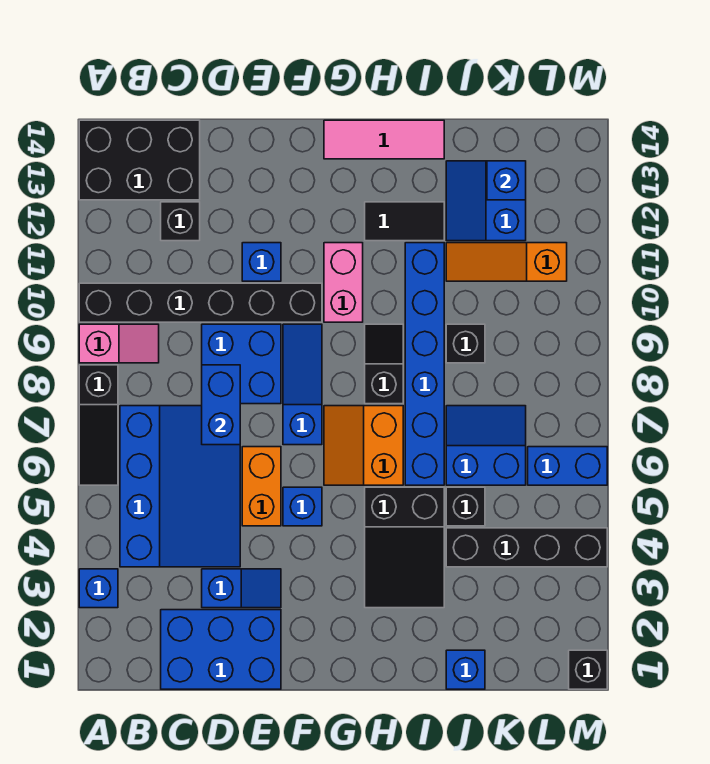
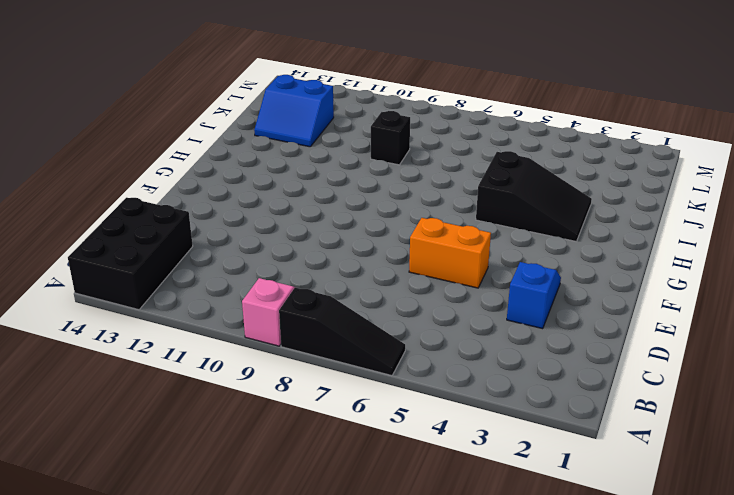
none -> blue 1x1 brick [79,569,118,608]
none -> black 1x6 brick [79,283,322,322]
none -> blue 3x4 slope [120,406,240,567]
none -> blue 2x3 brick [161,610,281,689]

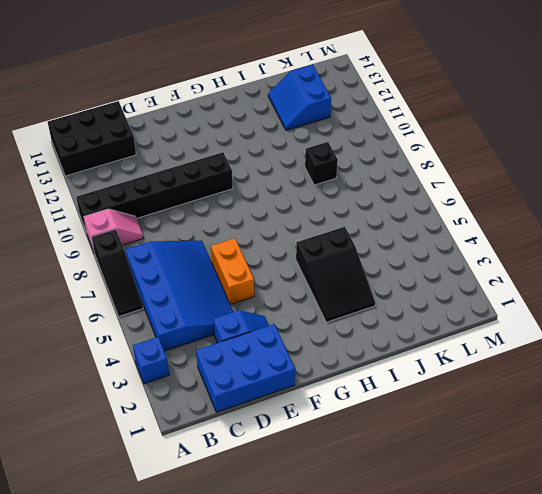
none -> black 1x1 brick [161,202,200,241]
none -> blue 2x2 brick [202,324,281,404]
none -> blue 1x1 brick [242,243,281,281]
none -> blue 1x1 brick [283,487,322,526]

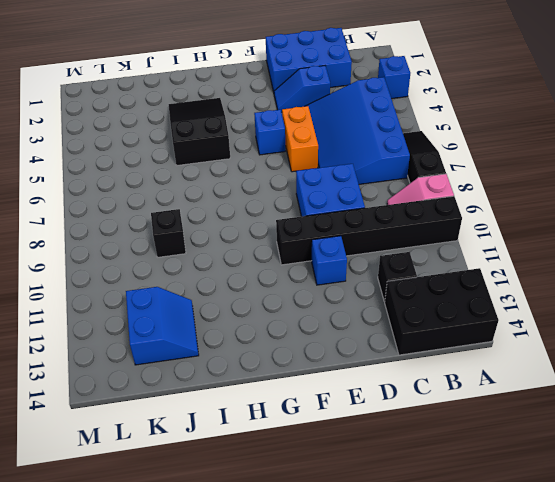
none -> blue 1x3 slope [283,324,322,445]
none -> orange 2x2 slope [324,406,403,485]
none -> pink 1x2 brick [324,243,363,322]
none -> pink 1x3 tile [324,120,444,159]

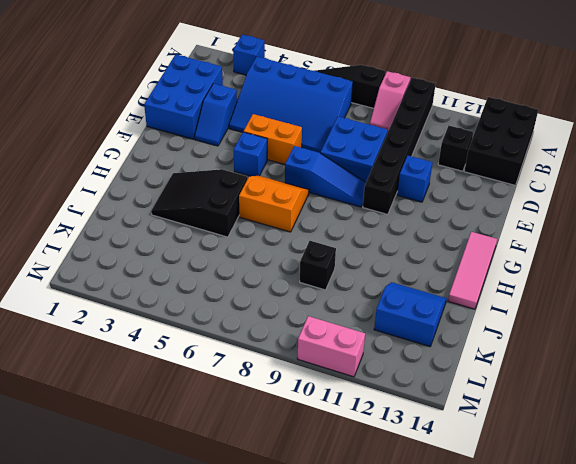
pink 1x2 brick [298,316,365,377] -> pink 1x2 brick moved to [324,243,363,322]
none -> black 1x2 slope [365,324,403,404]
none -> black 1x2 tile [365,202,444,241]
none -> blue 1x6 brick [405,243,444,485]
none -> blue 1x1 brick [446,650,485,689]

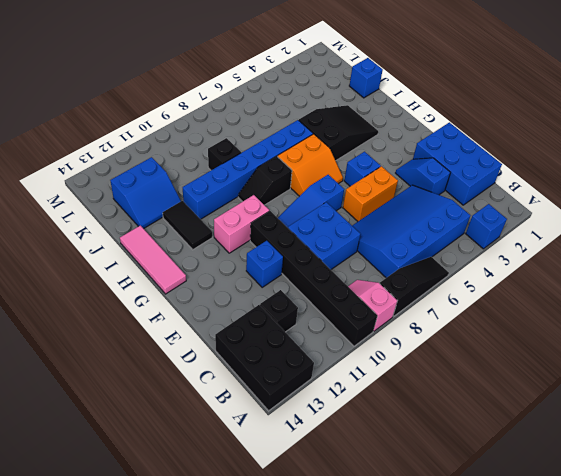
none -> black 1x4 brick [446,528,607,567]
none -> black 1x1 brick [446,487,485,526]
none -> blue 2x2 slope [446,406,526,485]
none -> orange 1x3 slope [446,243,567,281]

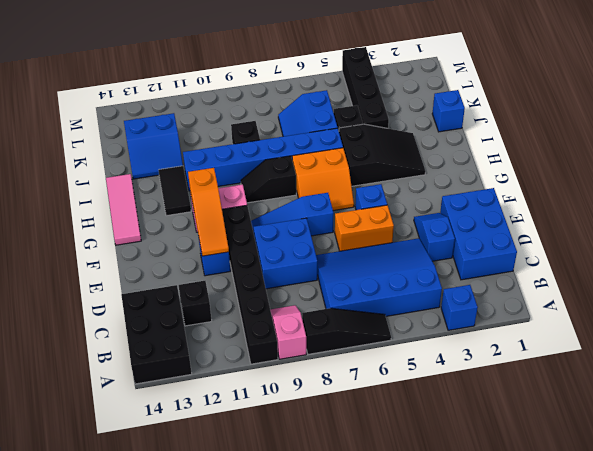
orange 1x3 slope [188,168,229,256] -> orange 1x3 slope moved to [446,243,567,281]
none -> blue 1x2 brick [528,447,607,485]
none -> black 1x1 brick [569,650,607,689]
none -> blue 1x2 brick [202,365,240,445]
none -> blue 1x1 brick [487,161,526,200]

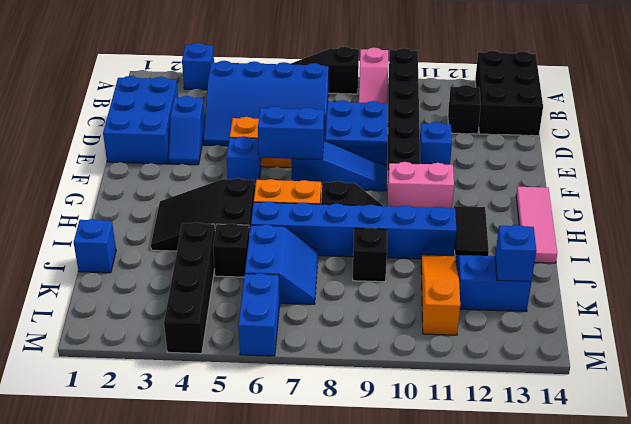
blue 1x2 brick [258,107,324,160] -> blue 1x2 brick moved to [202,365,240,445]
none -> black 1x1 brick [569,650,607,689]

